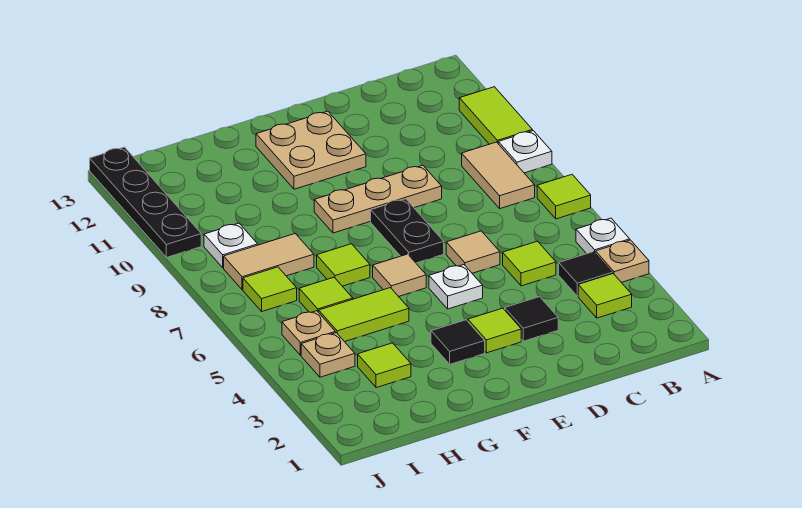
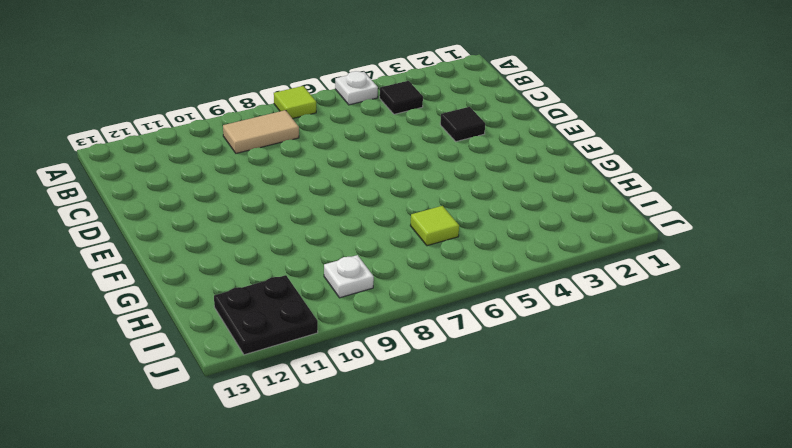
black 2x2 plate [214,275,318,355] -> black 1x4 plate [90,147,201,257]
none -> tan 1x1 plate [596,240,649,282]
none -> white 1x1 plate [498,131,552,173]
none -> lime 1x2 tile [459,87,532,144]

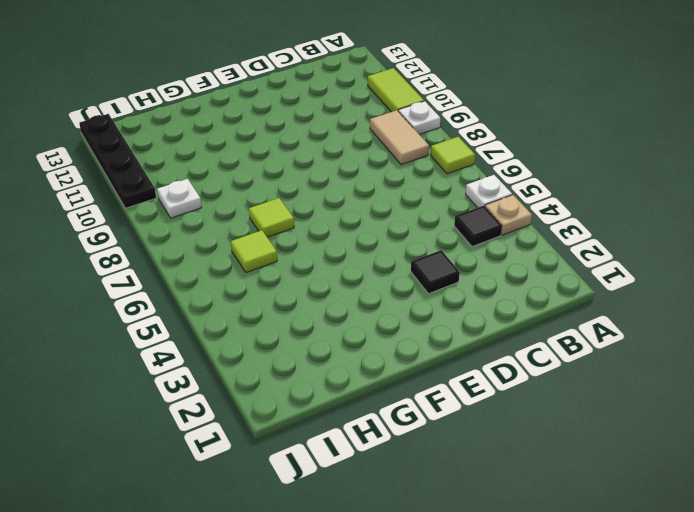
none -> lime 1x1 tile [578,274,632,318]
none -> lime 1x1 tile [503,241,556,286]
none -> tan 1x1 tile [446,231,500,273]

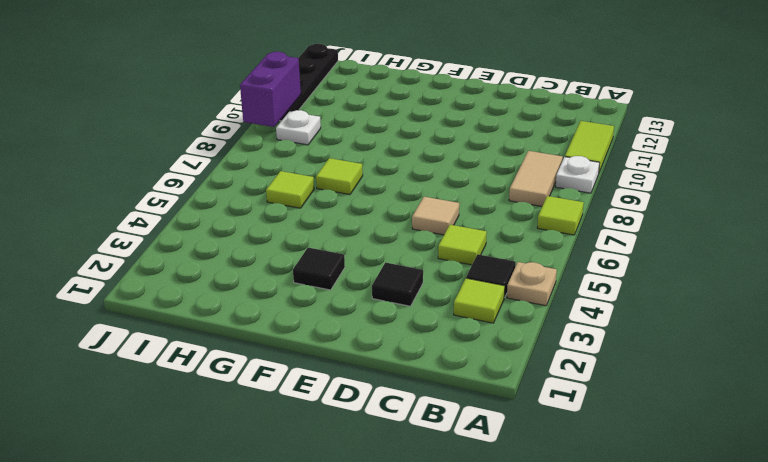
purple 1x2 brick [240,52,301,127] -> none
none -> white 1x1 plate [576,218,630,254]
none -> tan 1x3 plate [314,165,442,233]
none -> lime 1x1 tile [468,308,521,353]

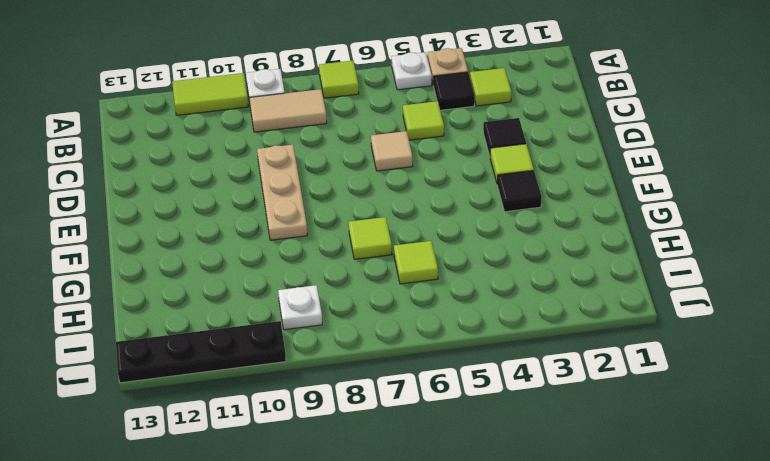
none -> white 1x1 plate [429,265,483,309]
none -> black 1x2 plate [371,199,444,263]
none -> tan 2x2 plate [256,111,366,189]

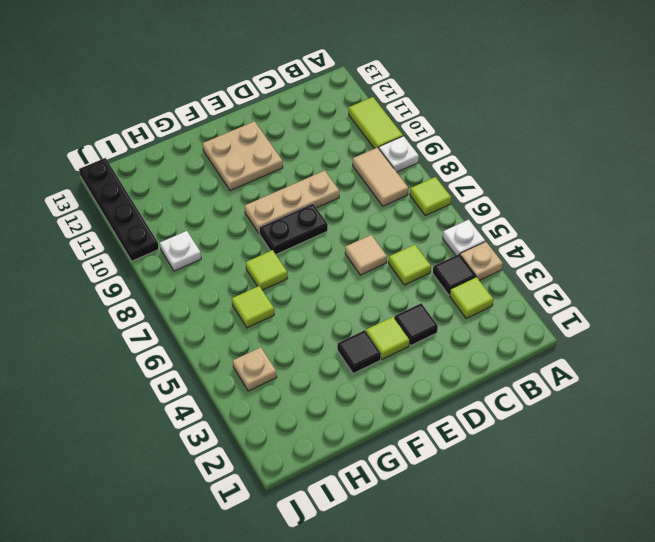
black 1x2 plate [259,204,328,254] -> black 1x2 plate turned to [371,199,444,263]
none -> white 1x1 plate [429,265,483,309]
none -> tan 1x1 tile [373,254,426,297]
none -> lime 1x2 tile [319,288,409,342]

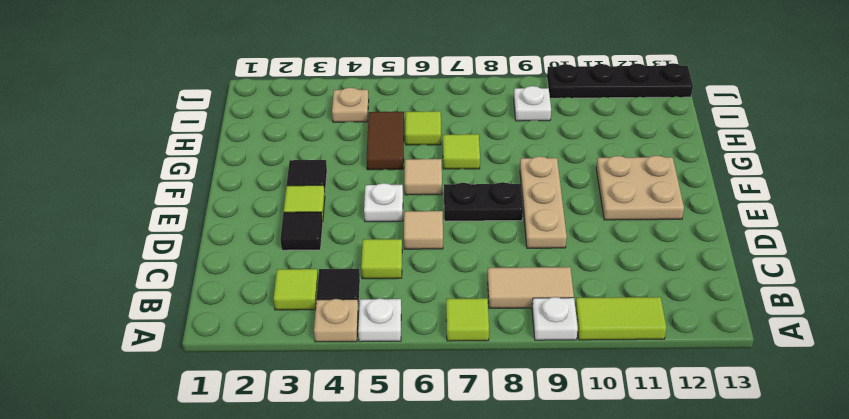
brown 1x2 tile [367,112,404,170] -> lime 1x2 tile [319,288,409,342]
none -> lime 1x1 tile [358,343,411,388]
none -> tan 1x2 tile [224,234,314,290]
none -> tan 1x1 plate [282,311,335,355]

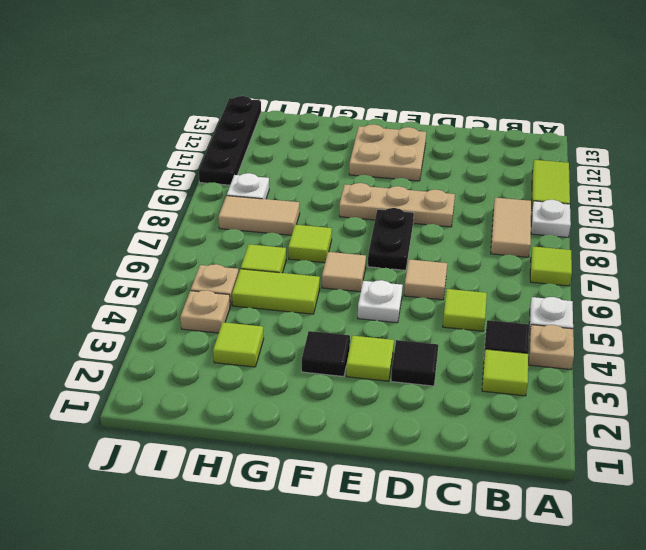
none -> lime 1x1 tile [243,267,297,311]

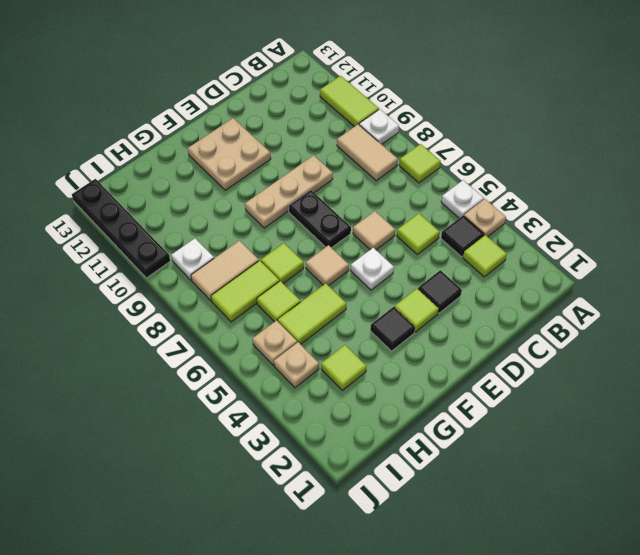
lime 1x2 tile [211,261,279,322] -> lime 1x1 tile [243,267,297,311]

